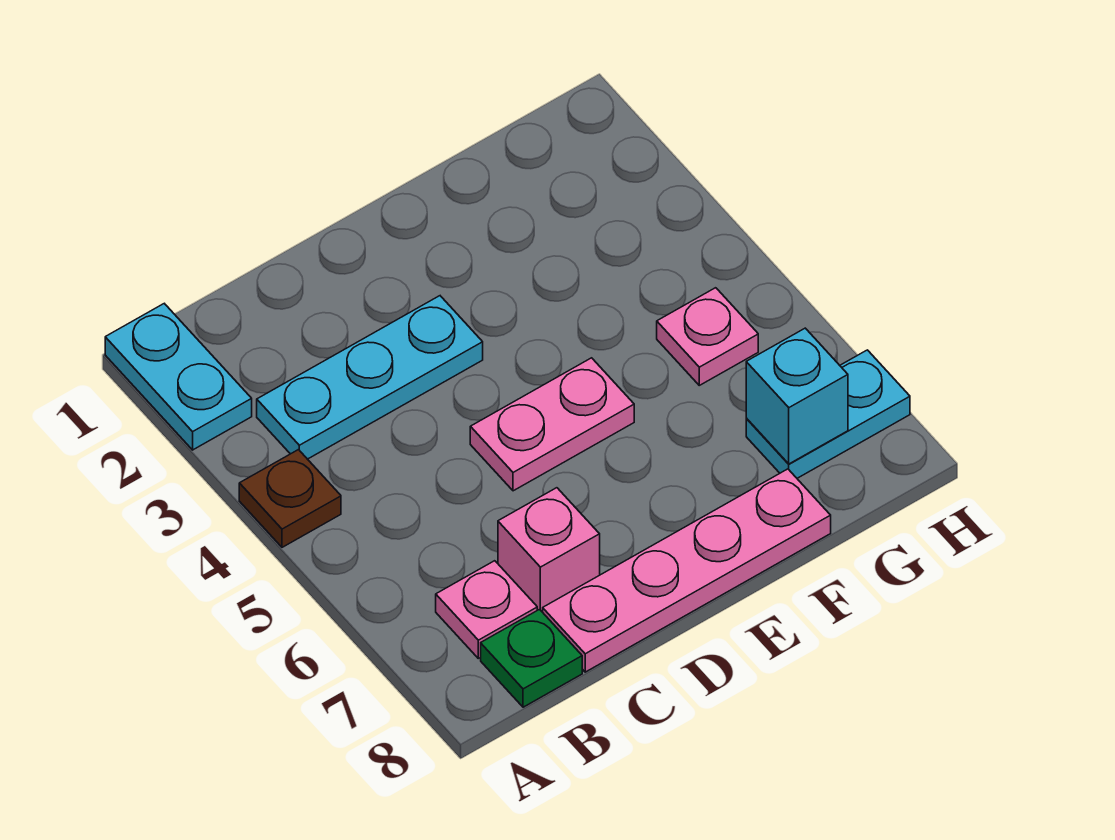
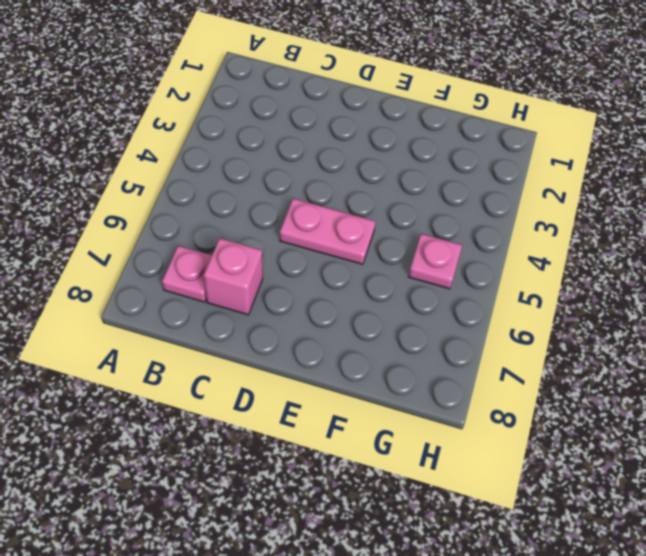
none -> cyan 1x2 plate [105,304,252,450]
none -> brown 1x1 plate [239,450,341,547]

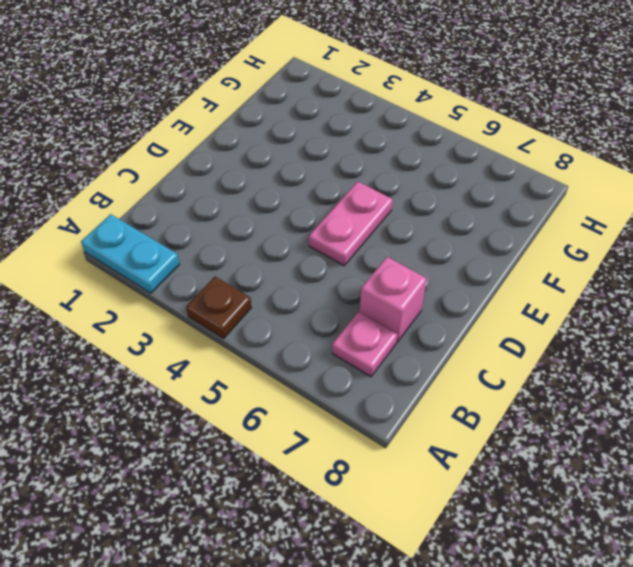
none -> cyan 1x3 plate [257,296,483,459]
none -> green 1x1 plate [481,609,582,707]

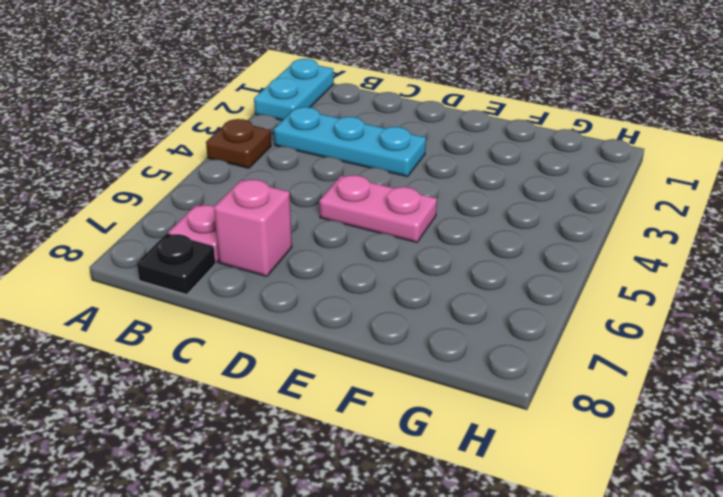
black 1x1 plate [137,234,215,295] -> green 1x1 plate [481,609,582,707]
none -> pink 1x4 plate [543,469,831,672]
none -> pink 1x1 plate [657,288,758,385]

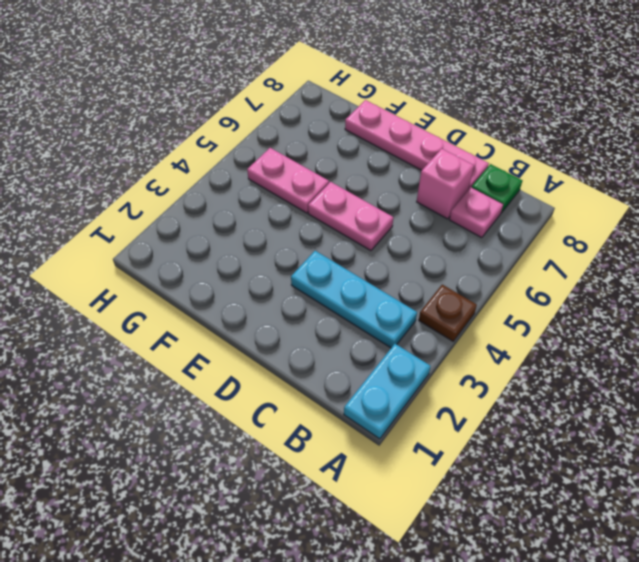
pink 1x2 plate [247,148,329,213] -> pink 1x1 plate [657,288,758,385]
none -> cyan 1x2 plate [746,350,910,478]
none -> cyan 1x1 brick [746,328,848,464]

